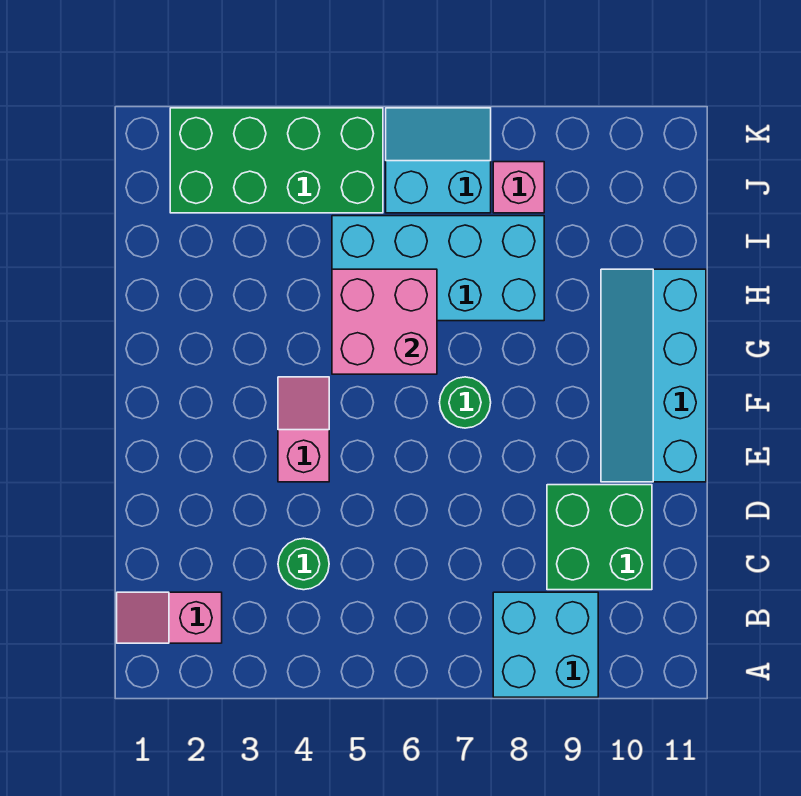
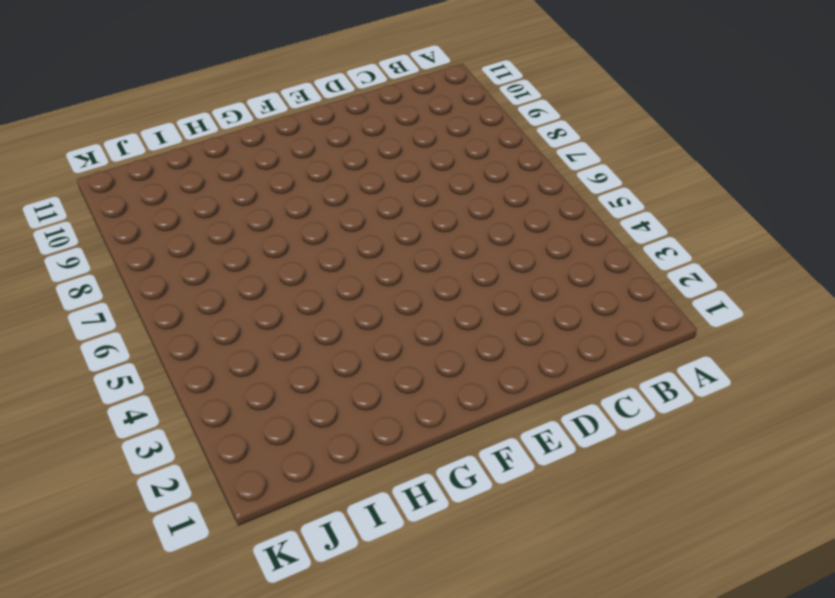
none -> cyan 2x2 brick [493,592,598,697]
none -> pink 1x2 slope [117,592,222,643]
none -> green 1x1 round brick [278,538,329,590]

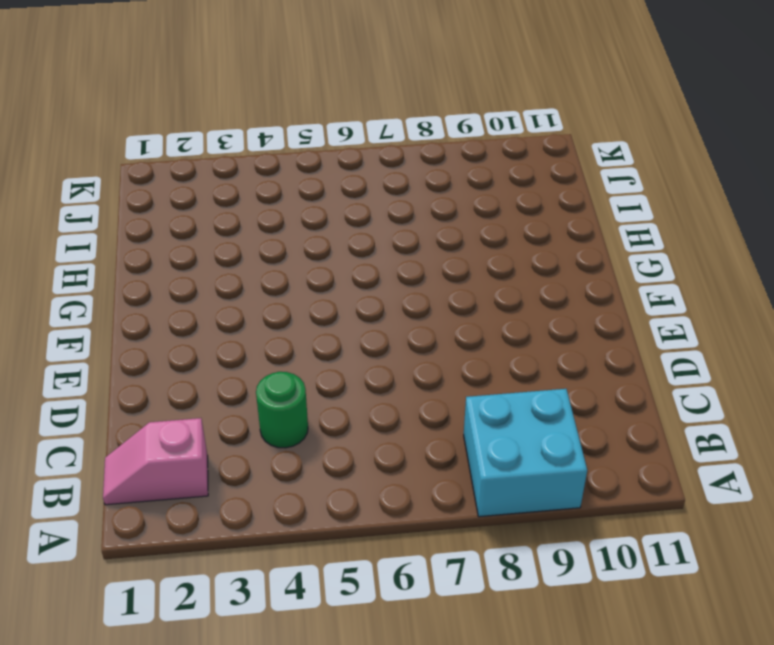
none -> green 2x2 brick [547,485,652,590]
none -> pink 1x2 slope [278,377,329,482]
none -> cyan 2x4 slope [601,269,706,482]

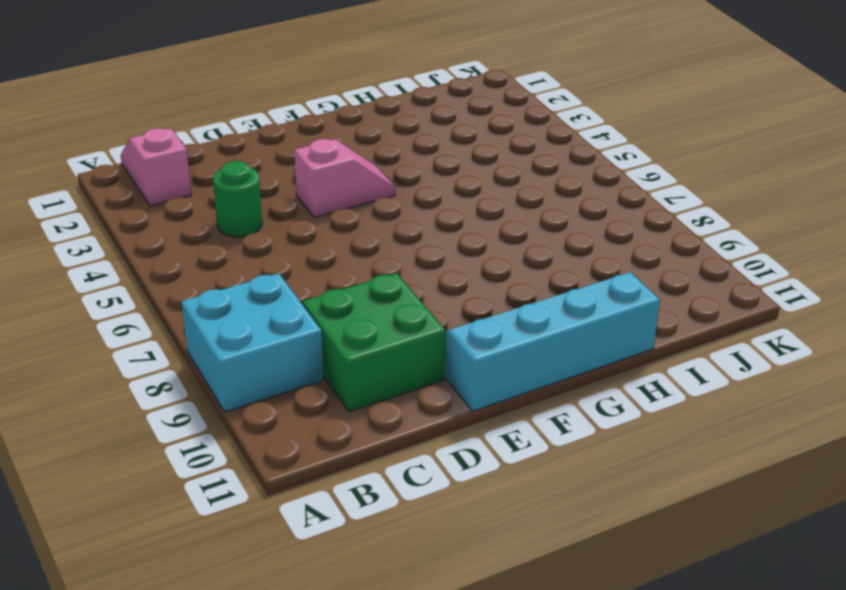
none -> green 1x1 round brick [439,377,491,428]
none -> cyan 2x4 brick [332,216,544,321]
none -> green 2x4 brick [170,108,383,213]

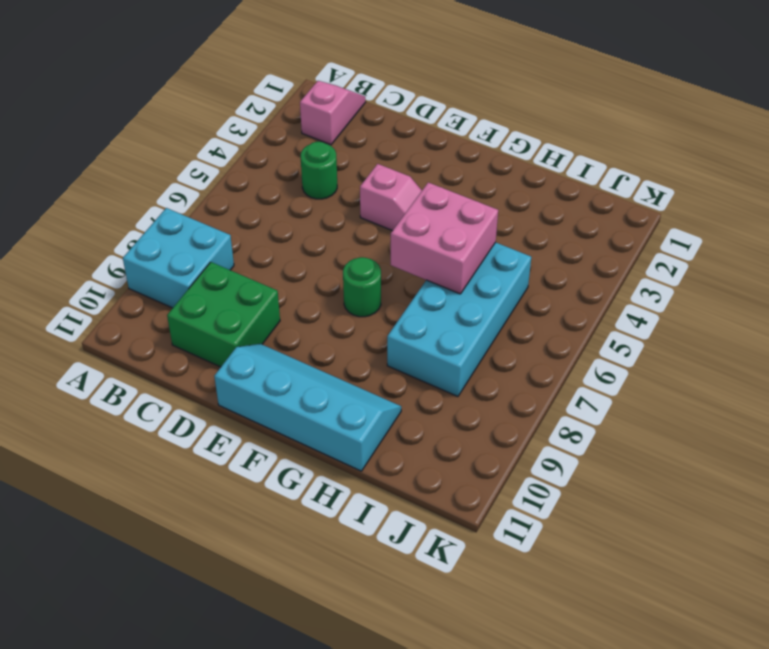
none -> green 2x4 brick [170,108,383,213]
none -> cyan 2x2 slope [386,108,491,213]
none -> pink 1x1 brick [493,162,544,213]

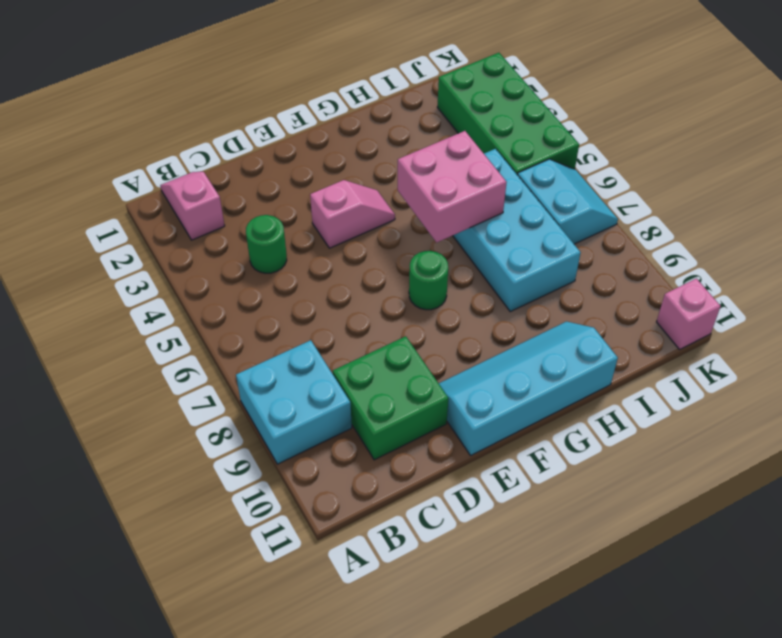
pink 1x1 brick [657,279,720,349] -> pink 1x1 brick moved to [493,162,544,213]

